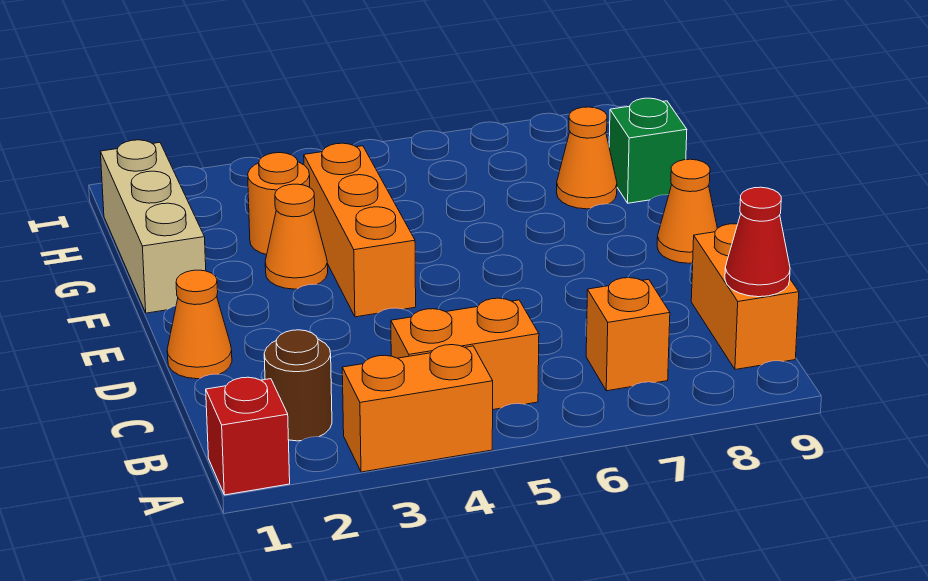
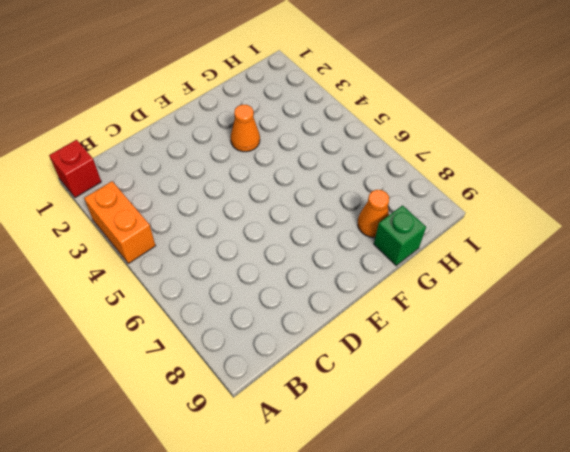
none -> brown 1x1 round brick [264,330,332,441]
none -> orange 1x2 brick [391,298,539,410]
none -> orange 1x1 brick [586,278,670,391]

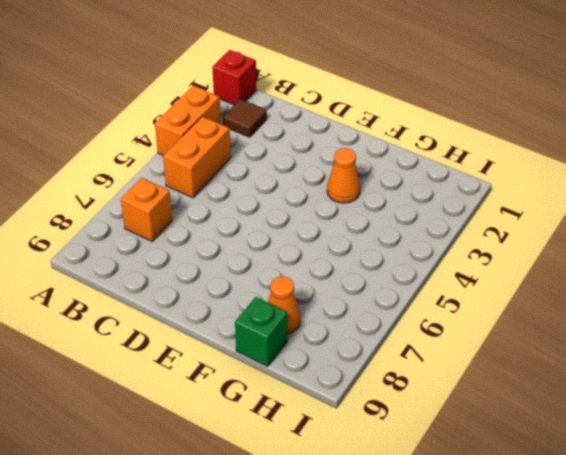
brown 1x1 tile [223,99,267,137] -> brown 1x1 round brick [264,330,332,441]
none -> orange 1x2 brick [691,224,799,370]
none -> orange 1x1 cone [167,270,232,379]
none -> orange 1x3 brick [304,143,416,317]

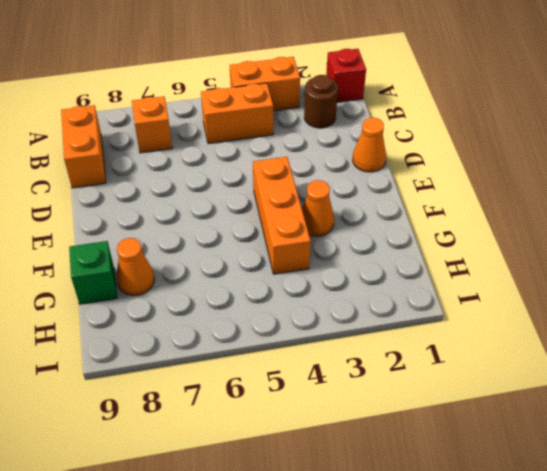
none -> orange 1x1 cone [657,159,717,263]
none -> tan 1x3 brick [100,140,206,313]
none -> orange 1x1 round brick [248,153,310,255]

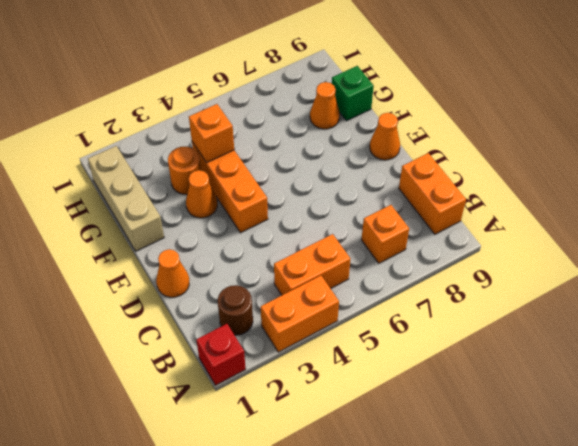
orange 1x1 brick [189,104,234,163] -> none
none -> red 1x1 cone [725,187,790,297]

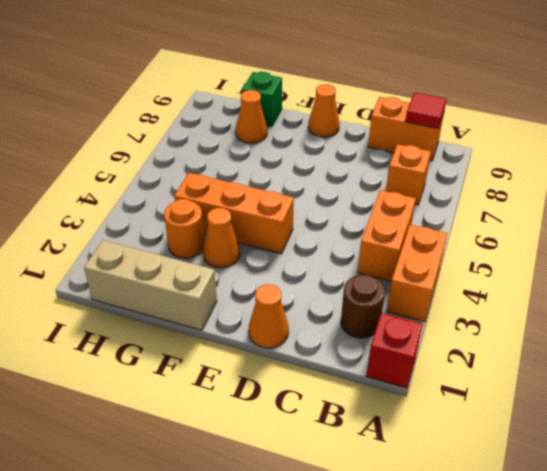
red 1x1 tile [405,92,446,128] -> red 1x1 cone [725,187,790,297]

